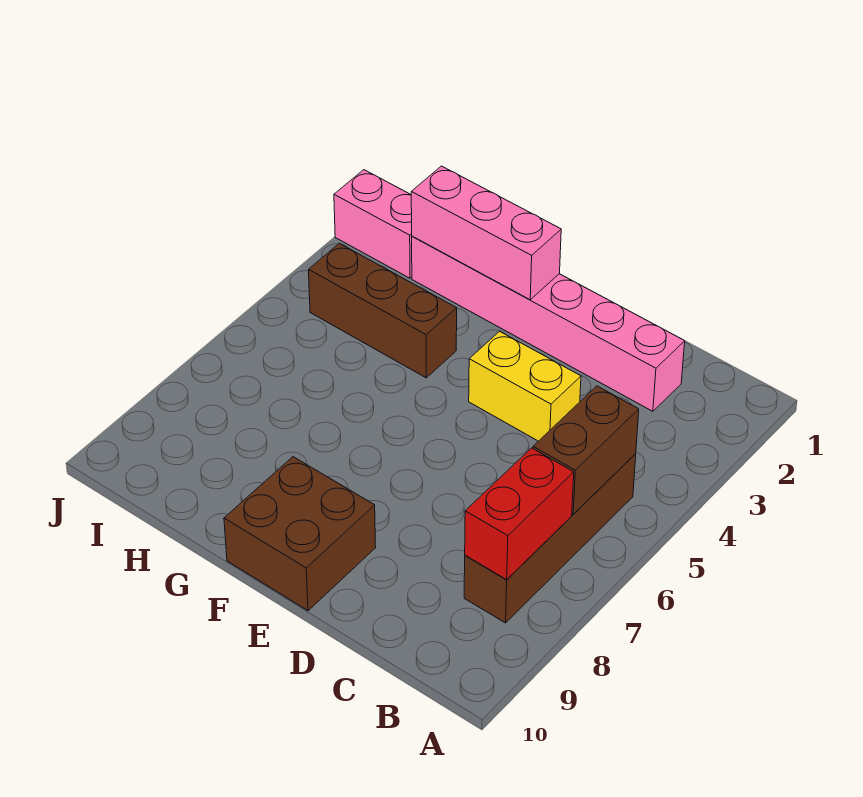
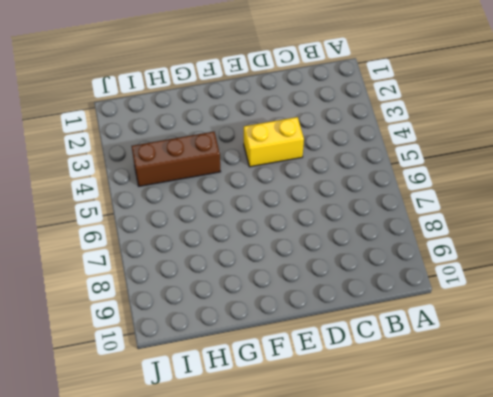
none -> brown 1x4 brick [464,454,636,623]
none -> pink 1x6 brick [412,236,685,411]

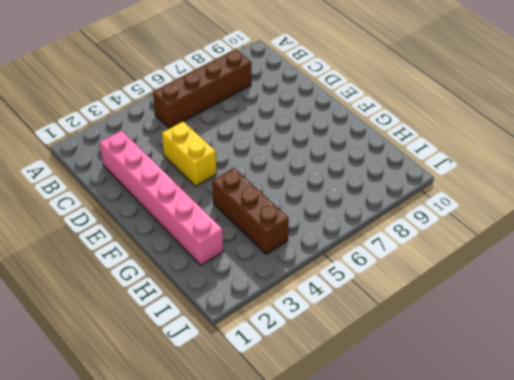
none -> brown 2x2 brick [224,457,376,611]
none -> pink 1x2 brick [334,170,412,278]

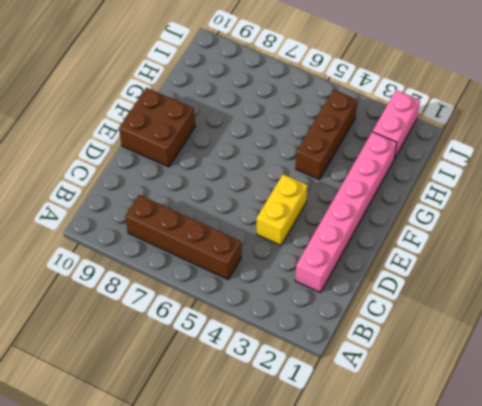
none -> brown 1x2 brick [533,386,639,514]
none -> red 1x2 brick [465,448,574,579]

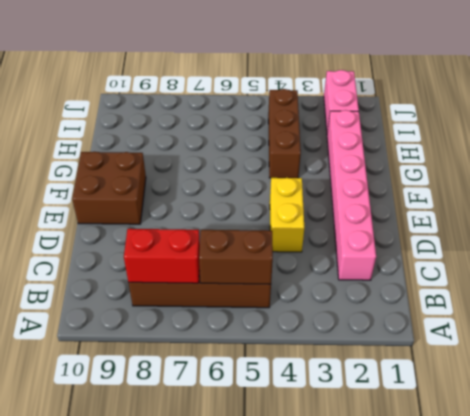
none -> pink 1x3 brick [411,166,561,300]

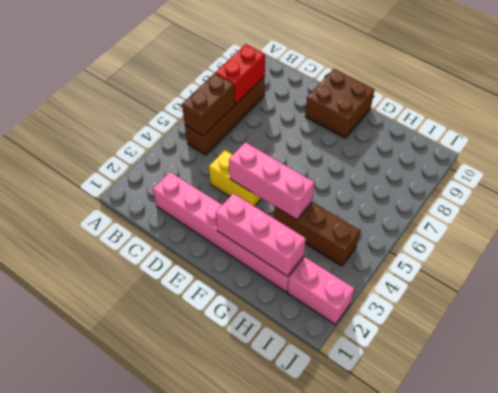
pink 1x3 brick [229,142,314,220] -> none

